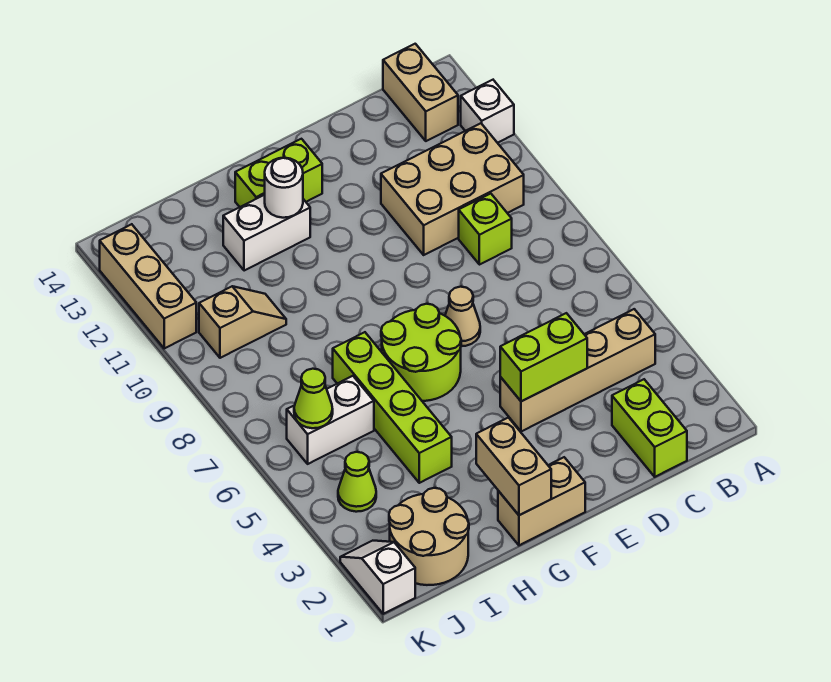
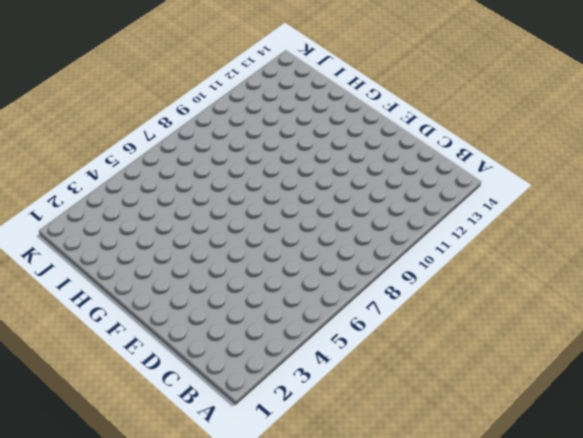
none -> white 1x1 brick [461,80,514,143]
none -> tan 1x4 brick [500,309,655,432]
none -> tan 2x3 brick [381,123,524,255]

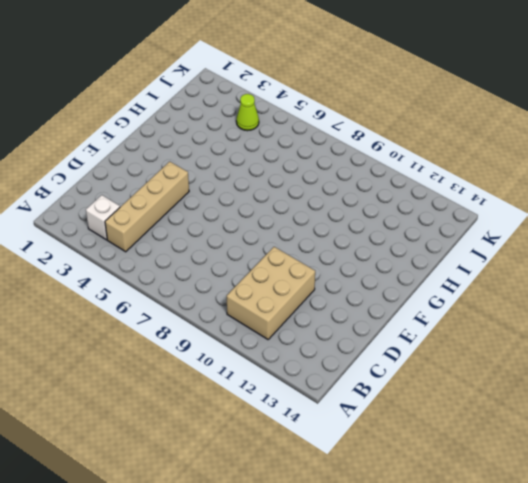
white 1x1 brick [86,195,120,240] -> white 1x1 brick moved to [461,80,514,143]
none -> tan 1x2 brick [383,44,458,141]
none -> lime 1x2 brick [612,379,687,477]
none -> lime 1x1 brick [459,194,512,265]

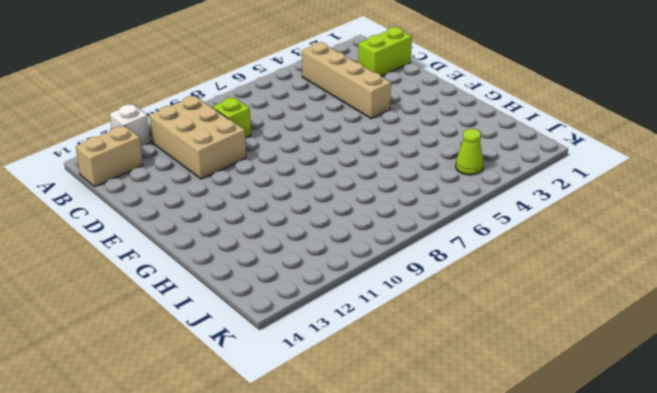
none -> tan 1x1 cone [445,287,480,346]
none -> tan 1x2 brick [498,457,585,545]
none -> lime 2x2 round brick [381,304,461,401]

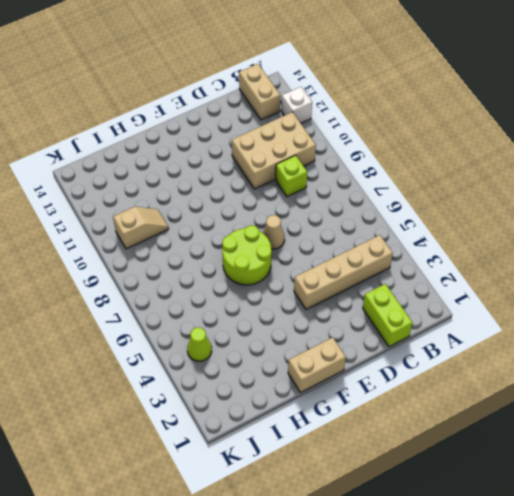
none -> lime 1x2 brick [235,139,322,207]
none -> white 1x2 brick [223,195,310,271]
none -> lime 1x4 brick [333,332,452,483]

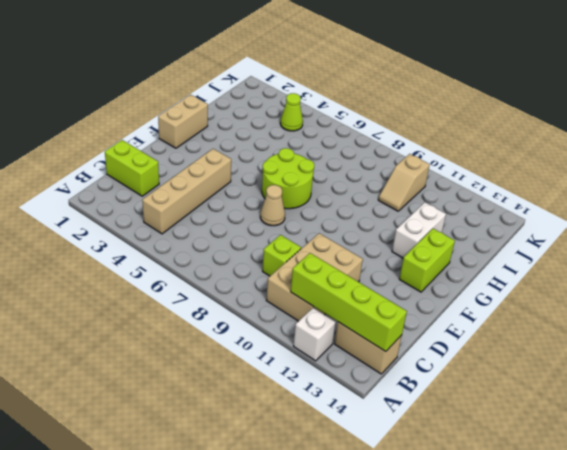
lime 1x4 brick [291,253,407,352] -> lime 1x4 brick moved to [333,332,452,483]
none -> tan 2x2 round brick [389,488,469,585]
none -> white 1x2 brick [287,376,374,464]
none -> white 1x2 slope [340,541,415,614]

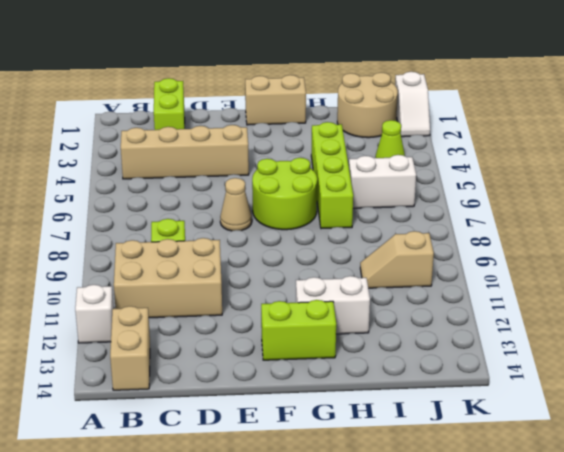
none -> tan 1x3 brick [100,224,196,348]
none -> lime 1x2 brick [500,313,587,401]
none -> tan 1x2 brick [476,418,551,515]

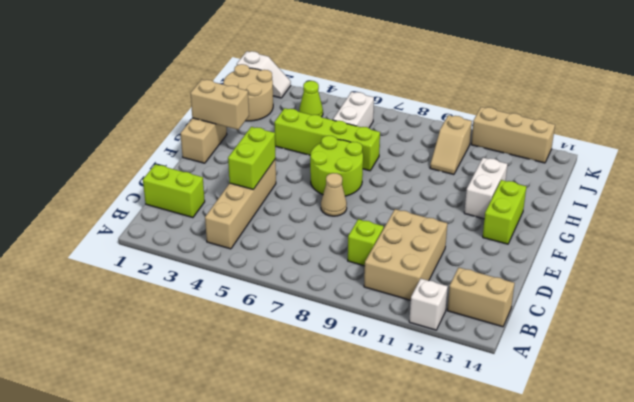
none -> white 1x1 round brick [265,158,303,218]
none -> lime 1x1 cone [294,369,333,428]

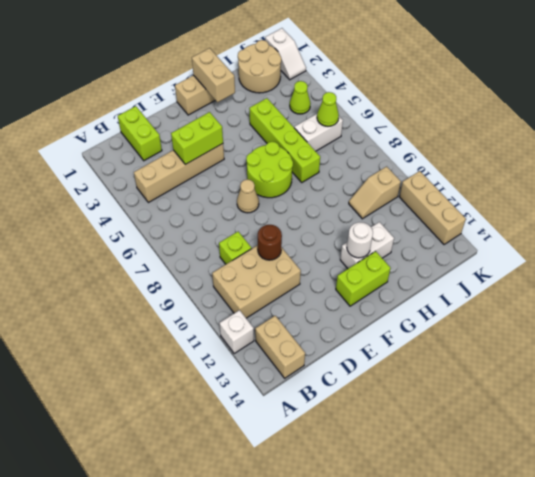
brown 1x1 round brick [258,225,282,260] -> none

